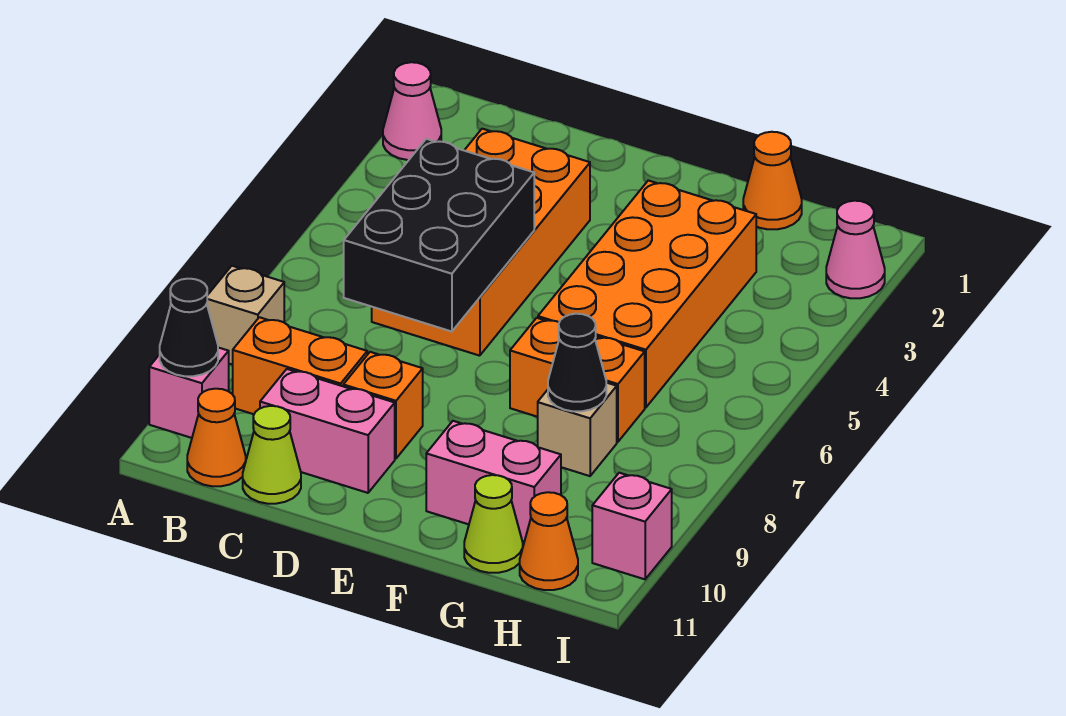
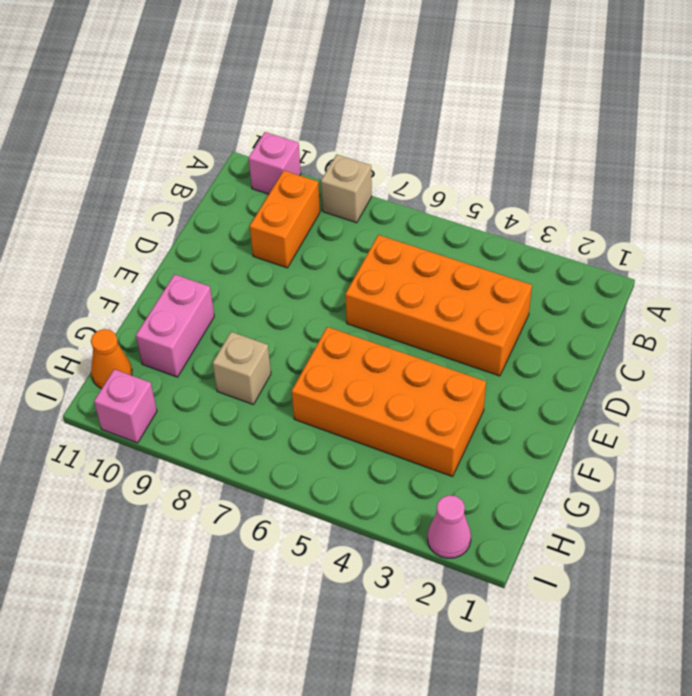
none -> pink 1x1 cone [383,62,441,160]
none -> orange 1x1 cone [187,389,246,486]
none -> pink 1x2 brick [260,369,395,493]

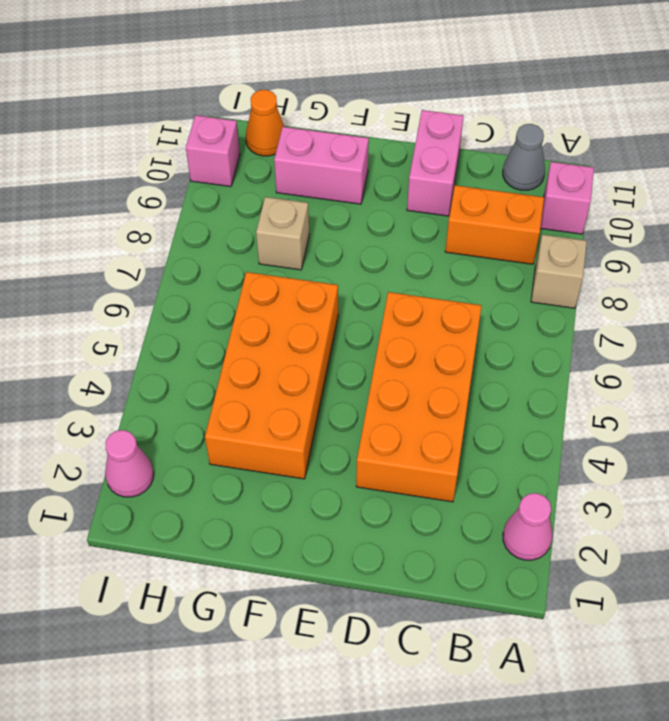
grey 1x1 cone [503,124,545,190] -> orange 1x1 cone [187,389,246,486]
pink 1x2 brick [407,110,463,216] -> pink 1x2 brick turned to [260,369,395,493]
none -> lime 1x1 cone [243,406,301,504]
none -> orange 1x1 brick [343,352,423,459]
none -> orange 1x2 brick [510,318,645,442]

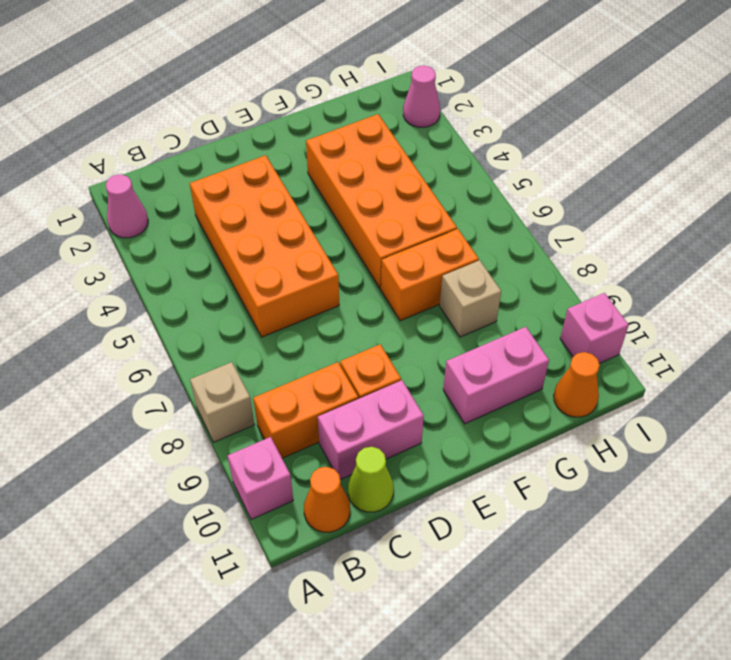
none -> orange 1x1 cone [743,132,802,229]
none -> lime 1x1 cone [464,475,523,573]
none -> black 1x1 cone [160,279,218,376]

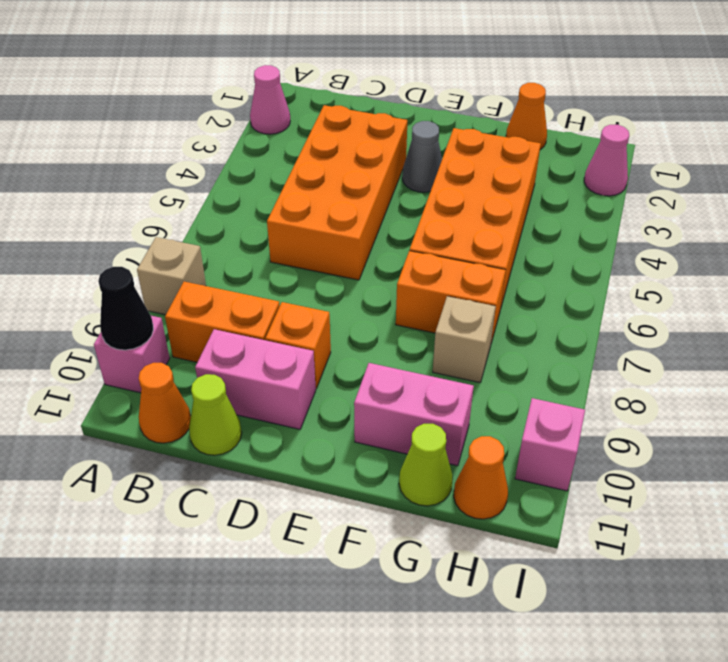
grey 1x1 cone [402,121,442,192] -> none
none -> black 2x3 brick [344,139,534,332]
none -> black 1x1 cone [548,314,606,411]

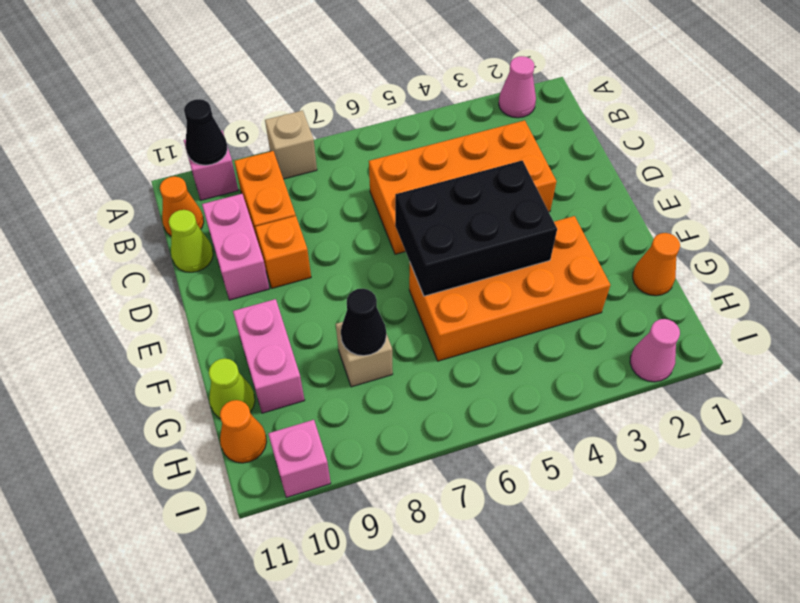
black 2x3 brick [395,160,557,296] -> black 2x3 brick moved to [344,139,534,332]
none -> orange 1x2 brick [510,318,645,442]

